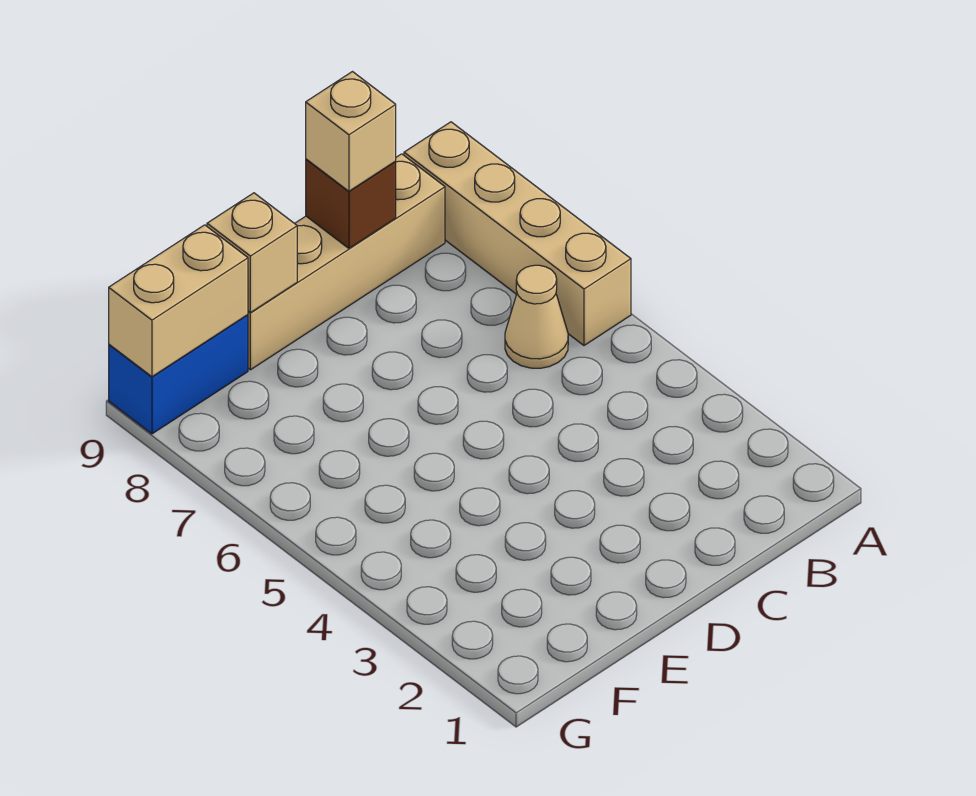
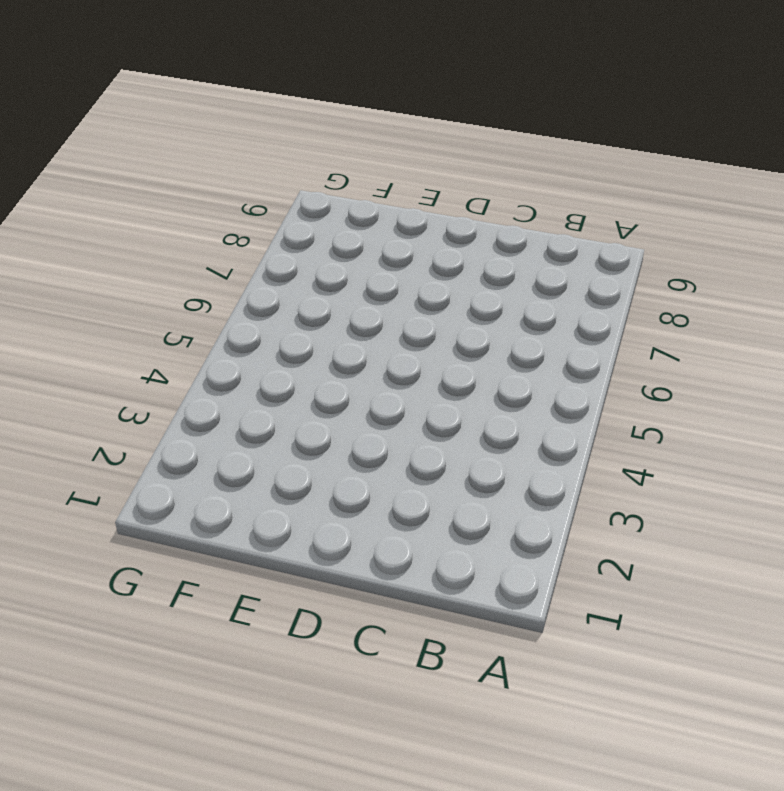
none -> tan 1x4 brick [404,122,631,345]
none -> tan 1x1 cone [505,265,568,368]

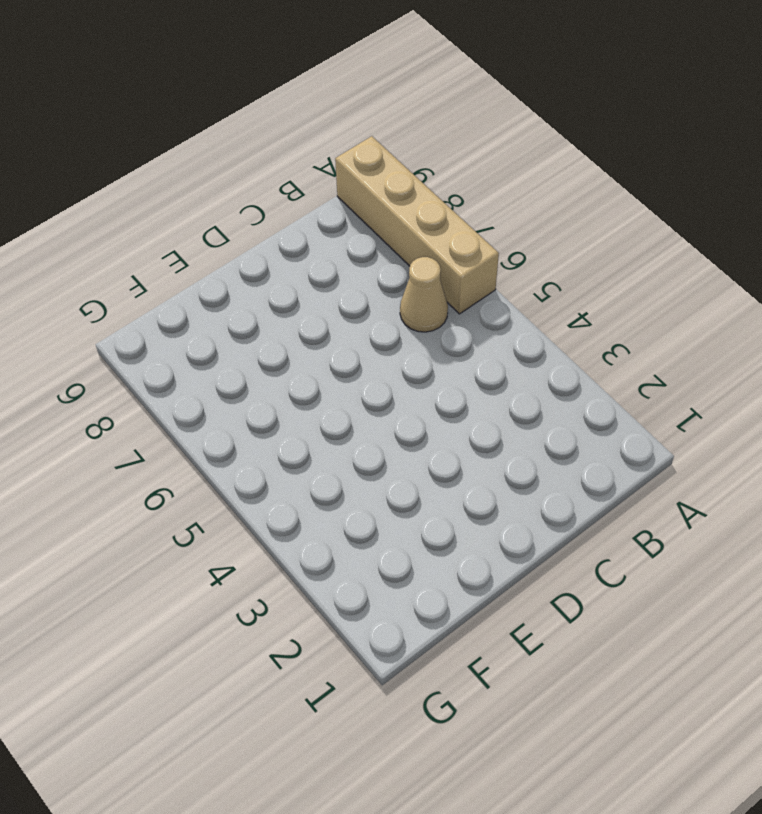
none -> tan 1x4 brick [248,154,445,370]
none -> blue 1x2 brick [109,315,248,434]

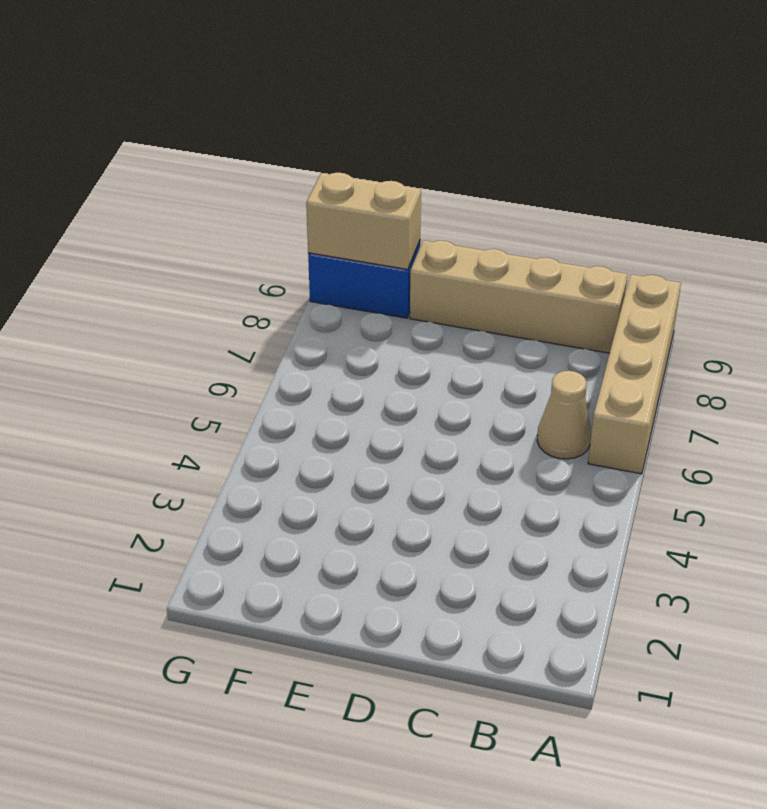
none -> brown 1x1 brick [306,159,396,248]
none -> tan 1x1 brick [207,193,297,313]

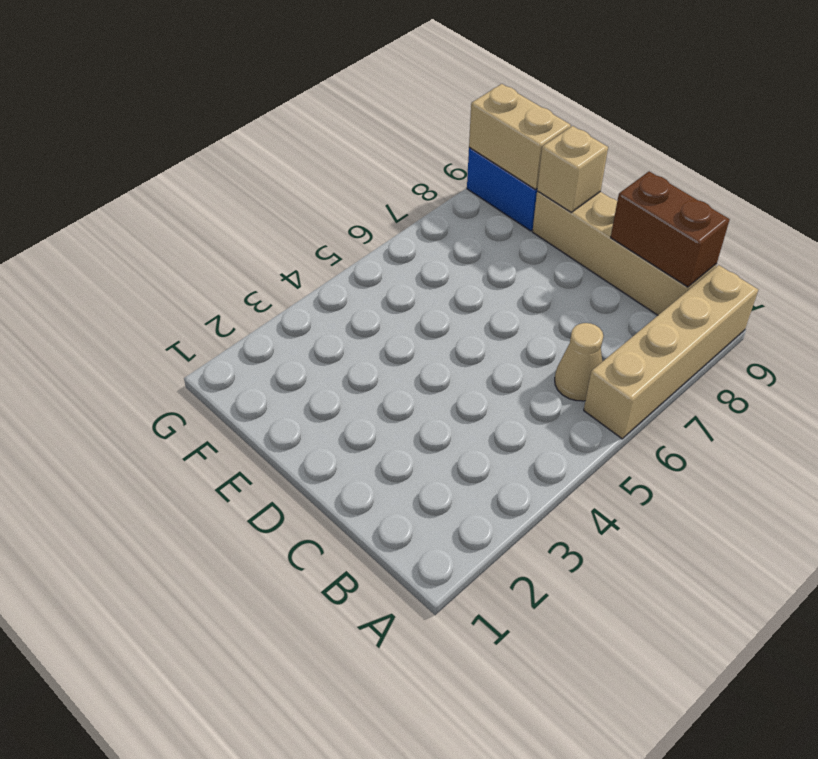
brown 1x2 brick [611,171,730,287] -> brown 1x1 brick [306,159,396,248]
none -> tan 1x1 brick [306,72,396,191]

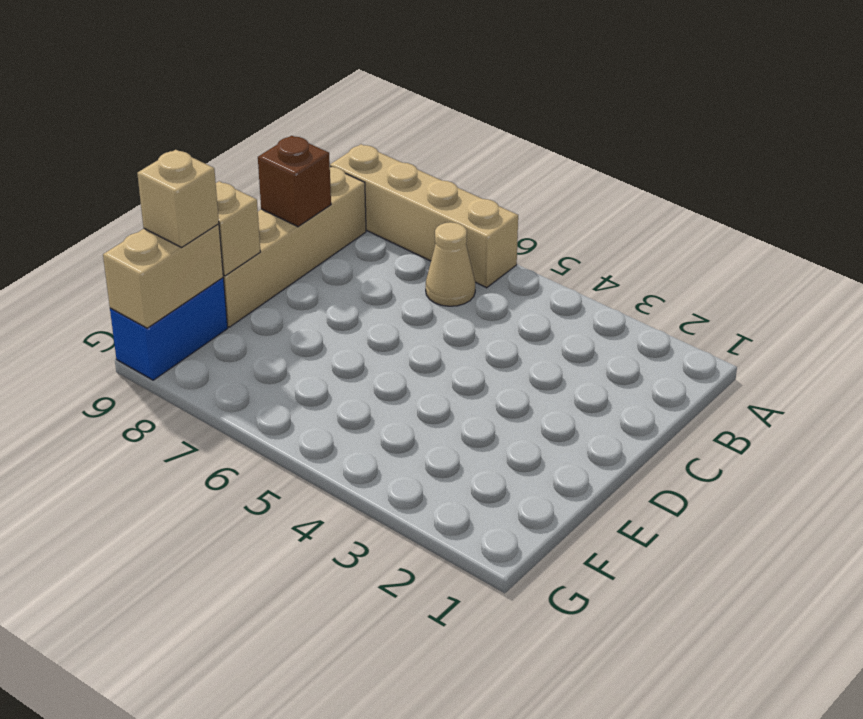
tan 1x1 brick [137,150,219,247] -> tan 1x1 brick moved to [306,72,396,191]

